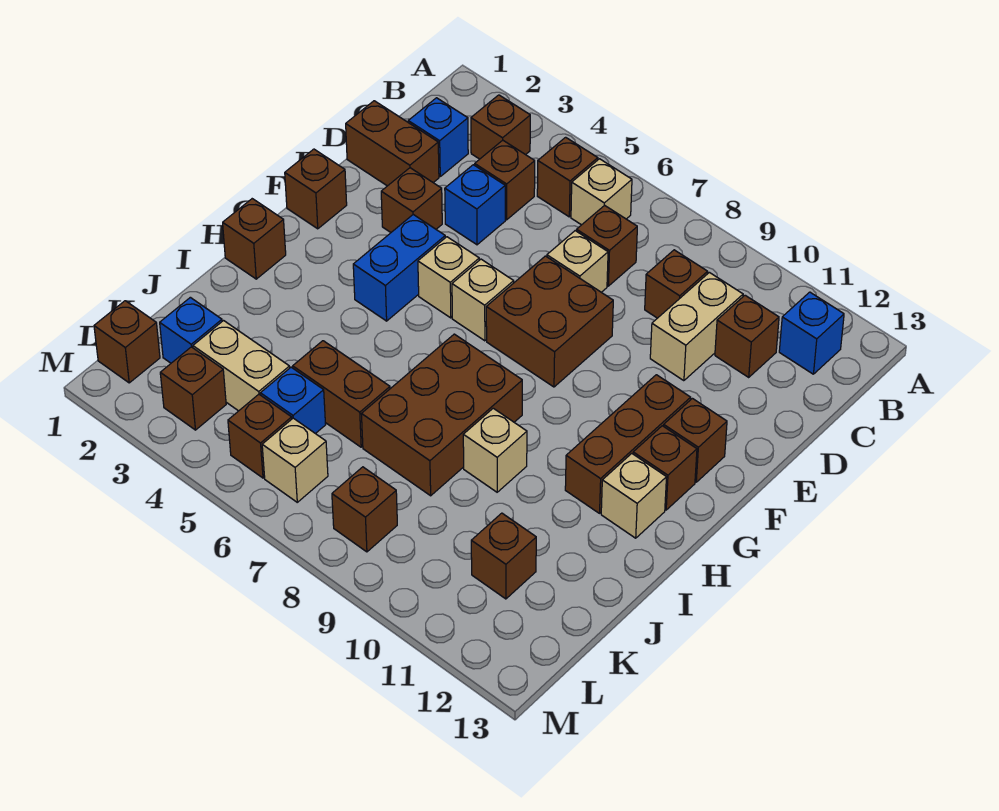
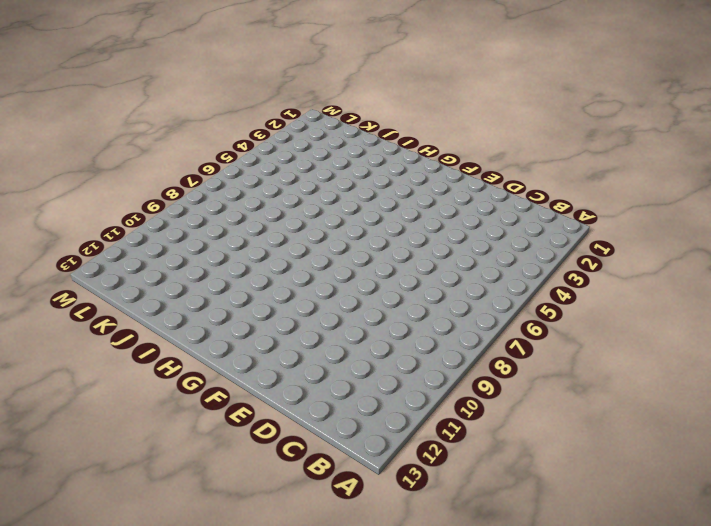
none -> brown 1x1 brick [471,95,530,159]
none -> brown 1x1 brick [537,137,598,217]
none -> tan 1x1 brick [571,159,632,225]
none -> blue 1x1 brick [779,292,844,374]

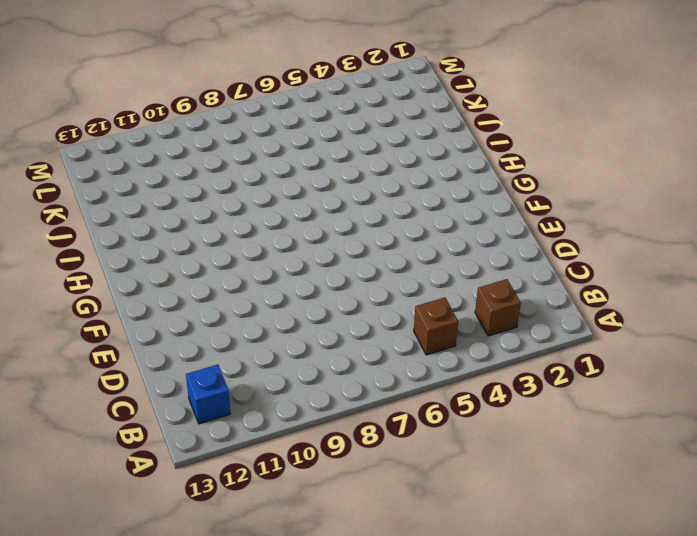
none -> tan 1x1 brick [571,159,632,225]
none -> blue 1x1 brick [408,98,468,176]
none -> brown 1x1 brick [475,140,535,220]
none -> brown 1x1 brick [577,205,637,286]

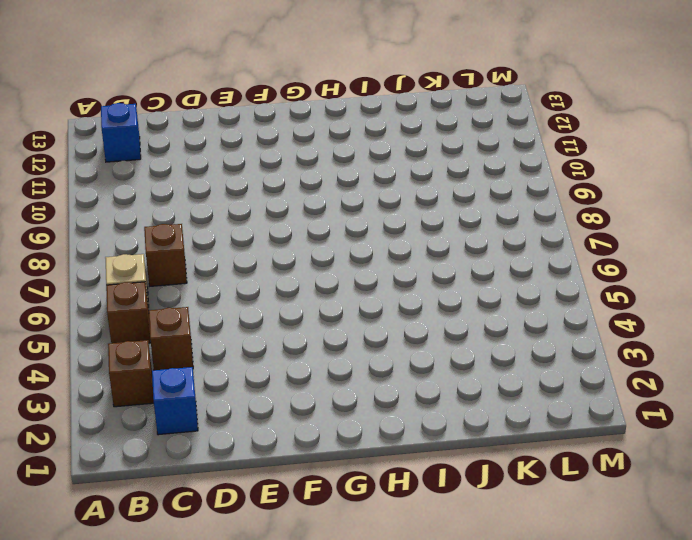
none -> brown 1x1 brick [645,250,708,318]
none -> tan 1x2 brick [650,272,743,381]
none -> brown 1x1 brick [715,295,779,377]
none -> brown 1x2 brick [346,101,439,186]

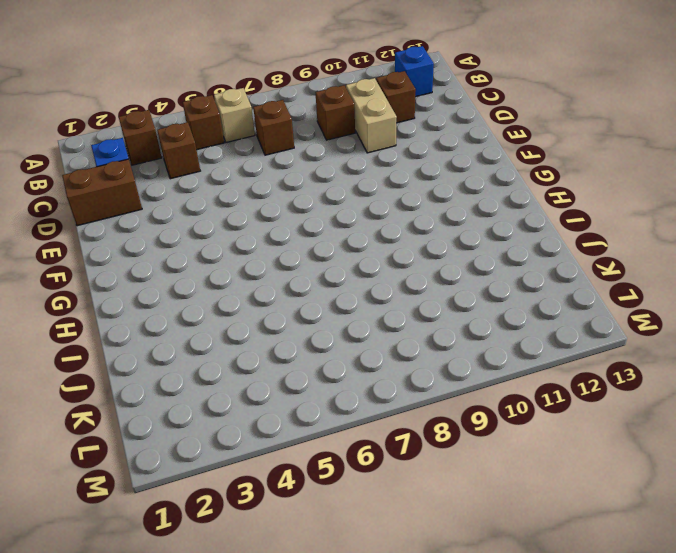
none -> blue 1x1 brick [445,165,505,245]
none -> tan 1x1 brick [547,231,608,292]
none -> brown 1x1 brick [381,168,442,232]
none -> brown 2x2 brick [486,256,613,387]

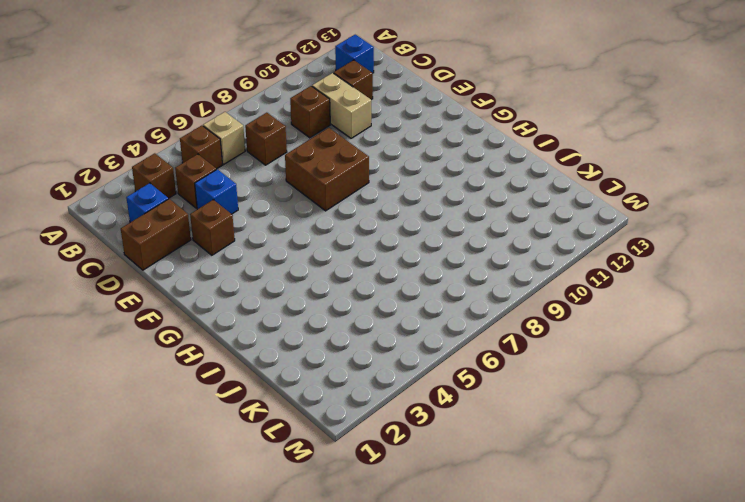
none -> tan 1x1 brick [547,231,608,292]
none -> brown 1x1 brick [285,149,347,229]
none -> blue 1x2 brick [353,215,445,321]
none -> tan 1x1 brick [418,237,479,318]

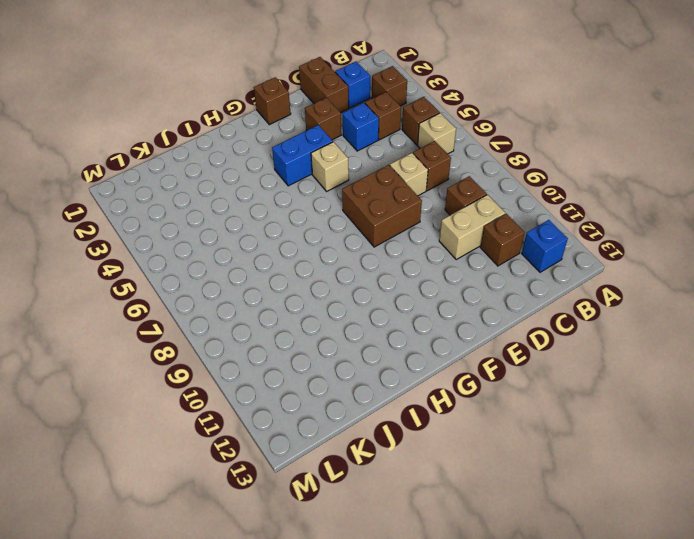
none -> tan 1x1 brick [452,259,514,341]
none -> brown 1x3 brick [565,375,691,513]
none -> brown 1x1 brick [664,399,727,482]
none -> brown 1x1 brick [633,426,697,510]

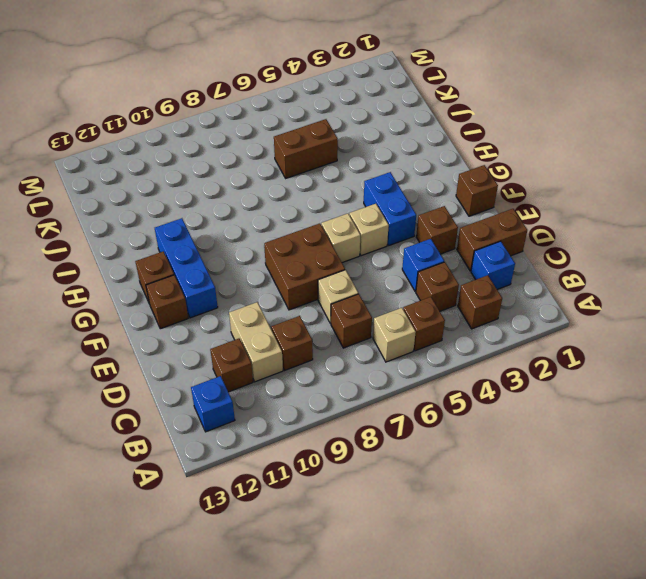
blue 1x3 brick [155,218,218,318] -> brown 1x3 brick [565,375,691,513]
none -> brown 1x1 brick [223,199,286,279]
none -> brown 2x3 brick [362,334,522,496]
none -> tan 1x1 brick [601,454,667,538]
none -> tan 1x1 brick [463,408,527,492]

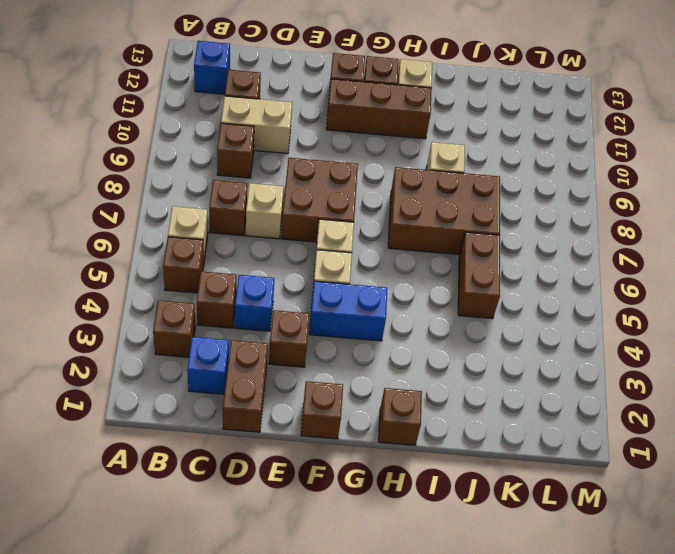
none -> blue 1x1 brick [160,297,222,363]
none -> tan 1x2 brick [193,321,290,411]
none -> blue 1x1 brick [260,367,326,434]
none -> brown 1x1 brick [471,513,536,599]

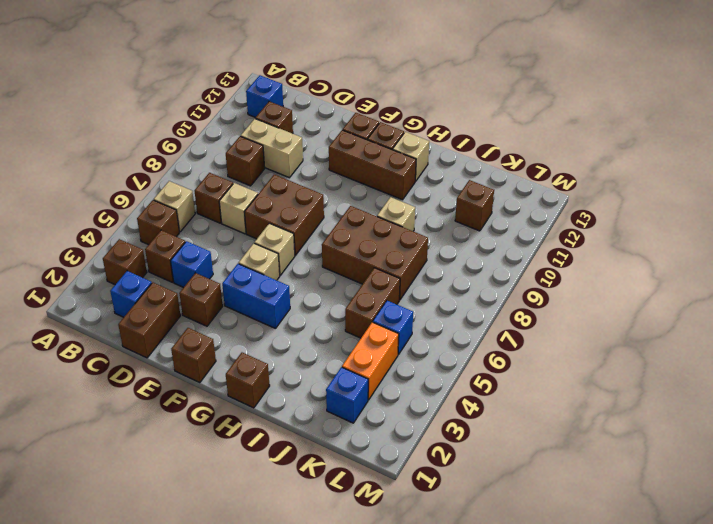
orange 1x2 brick [342,322,399,400] -> tan 1x2 brick [193,321,290,411]
none -> brown 1x1 brick [94,301,160,383]
none -> brown 1x1 brick [160,347,226,430]
none -> brown 1x1 brick [228,394,292,478]
none -> tan 1x1 brick [262,418,328,502]

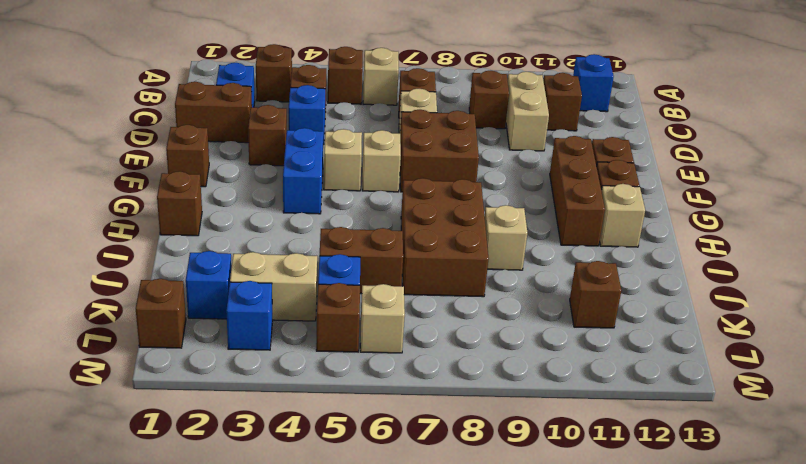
blue 1x1 brick [226,281,273,350] -> brown 1x1 brick [160,347,226,430]
none -> brown 1x1 brick [332,467,397,552]

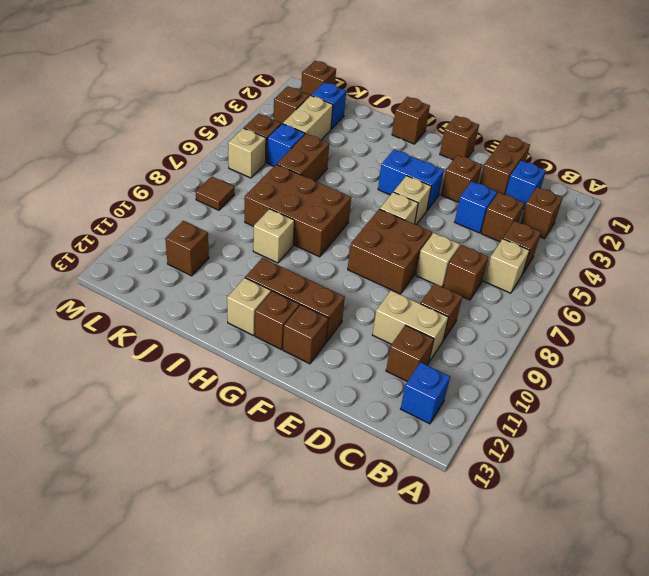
brown 1x1 tile [196,176,234,210] -> brown 1x1 brick [332,467,397,552]

